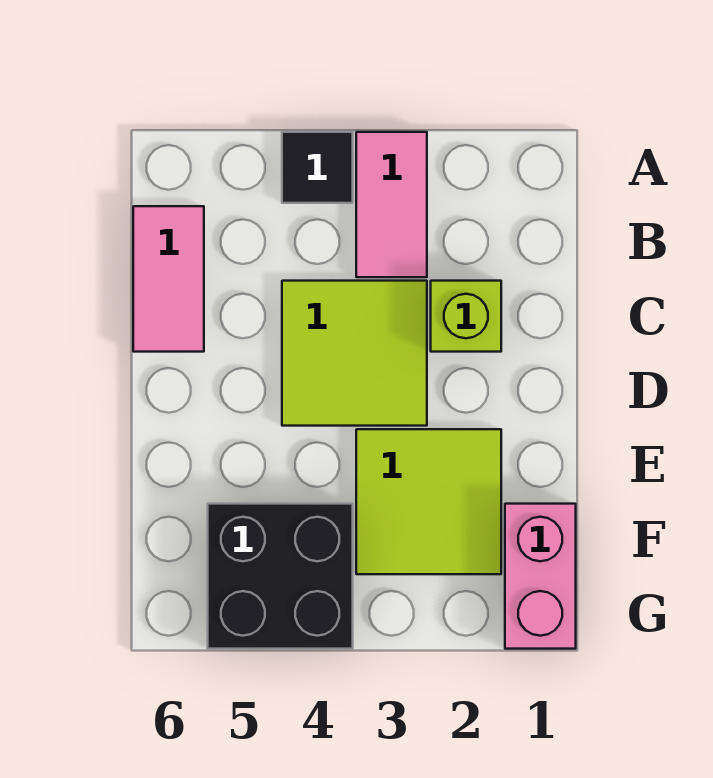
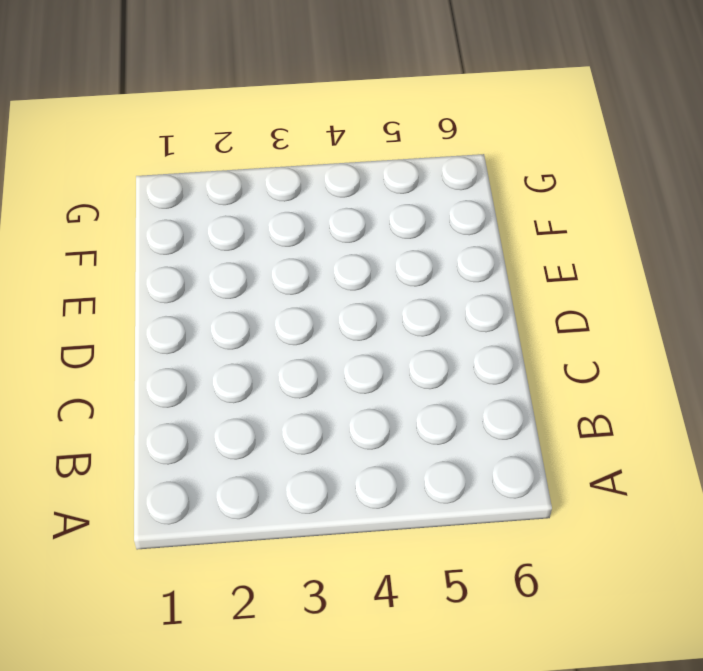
none -> pink 1x2 tile [356,132,427,277]
none -> black 1x1 tile [282,132,353,203]

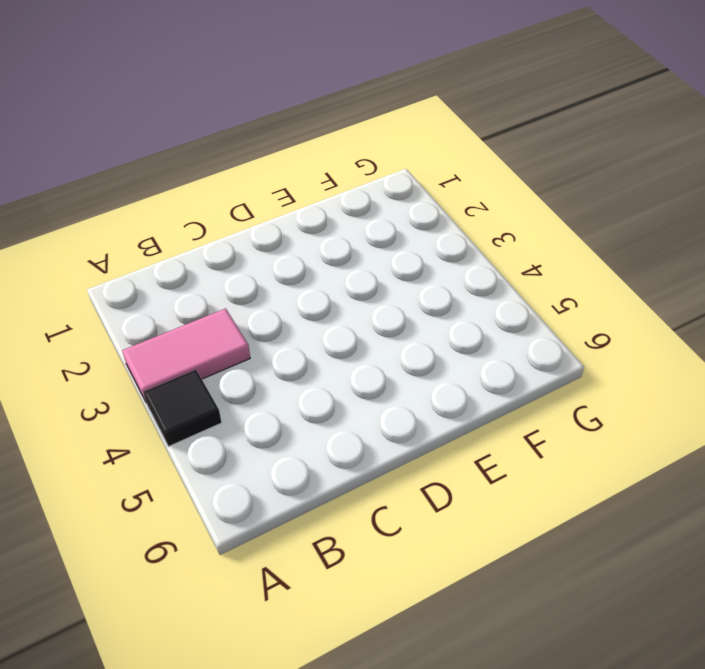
none -> pink 1x2 tile [133,206,204,352]
none -> lime 1x1 brick [431,281,501,352]

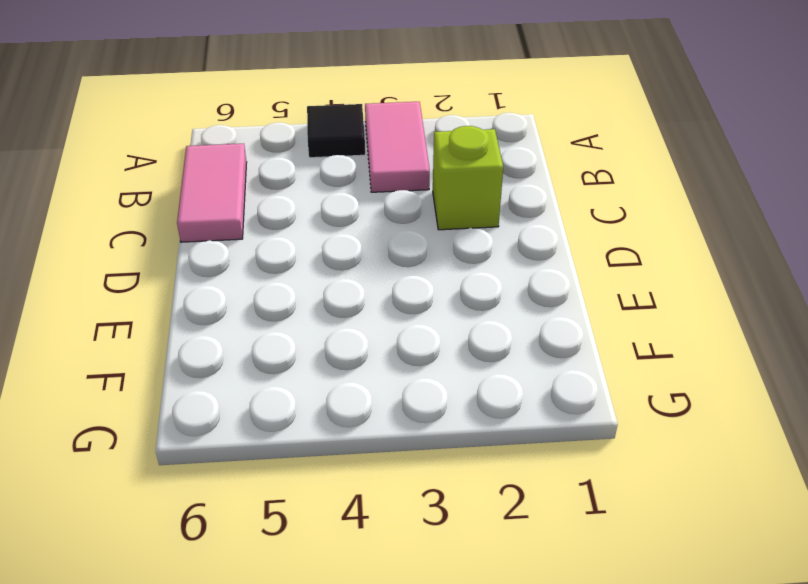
none -> lime 2x2 tile [282,281,427,426]
none -> lime 2x2 tile [356,429,501,574]

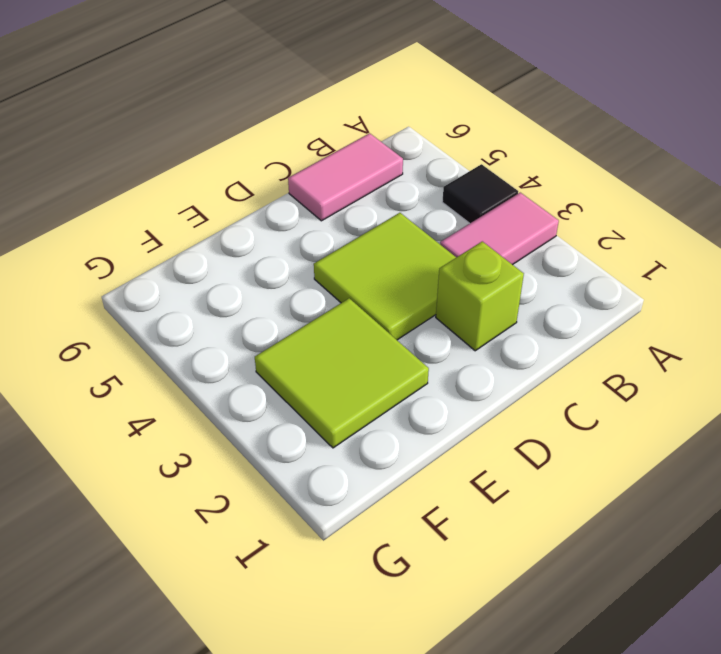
none -> pink 1x2 brick [505,504,576,649]
none -> black 2x2 brick [208,504,353,649]

